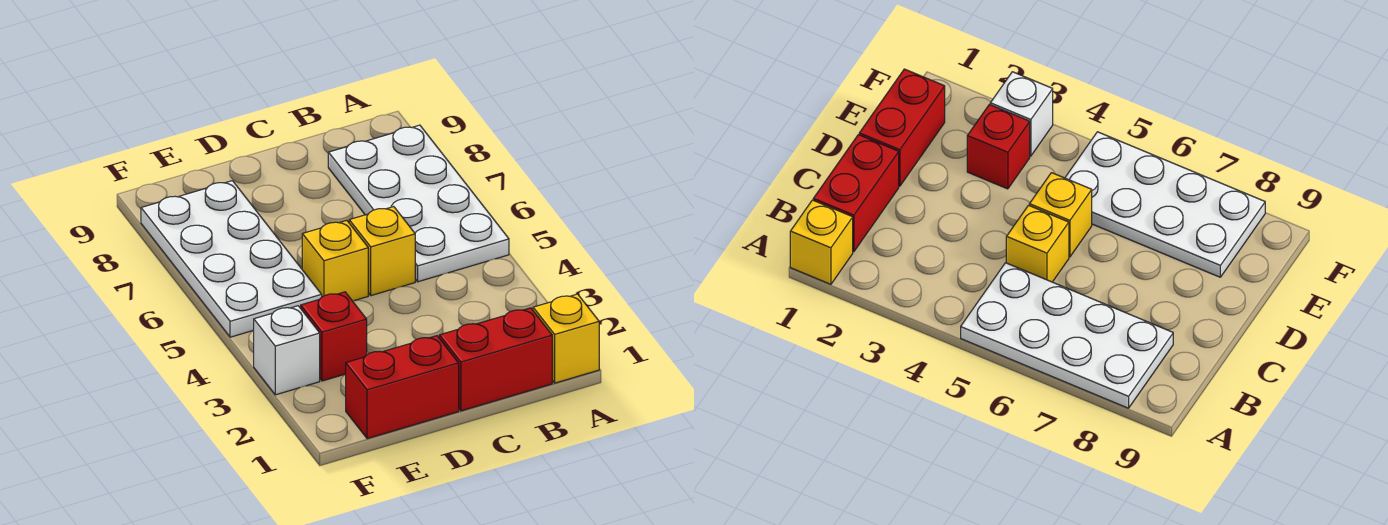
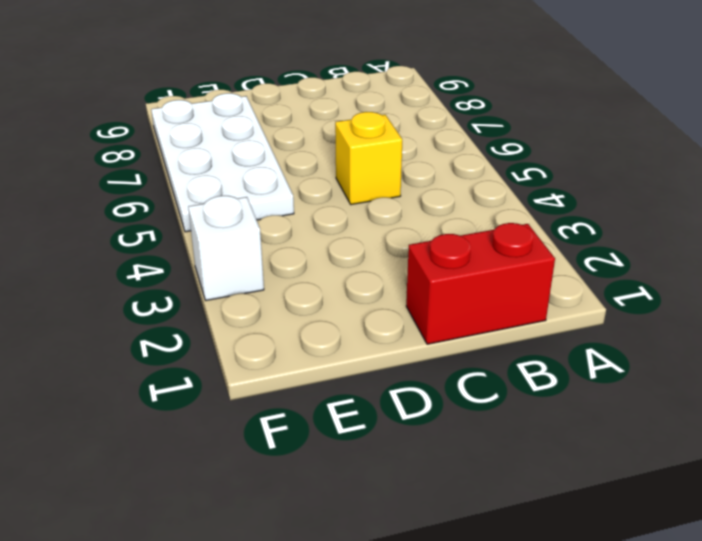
none -> yellow 1x1 brick [533,294,599,383]
none -> white 2x4 plate [328,125,509,282]

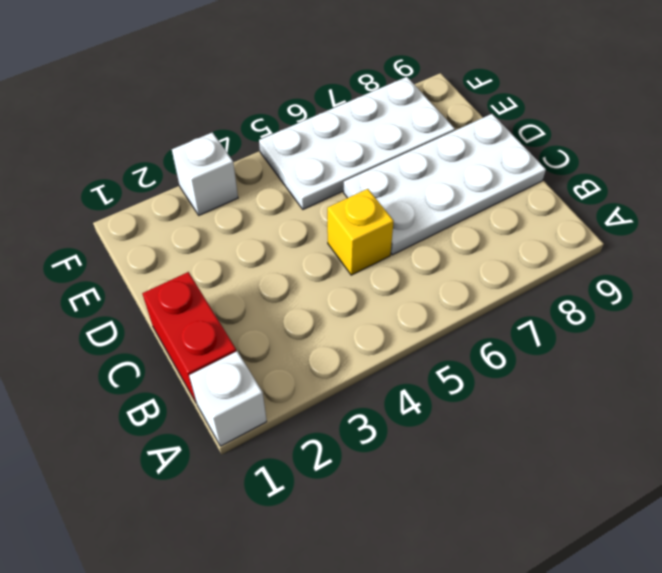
white 1x1 brick [189,351,267,446] -> yellow 1x1 brick [533,294,599,383]
white 2x4 plate [344,114,546,255] -> white 2x4 plate moved to [328,125,509,282]
none -> red 1x2 brick [346,336,459,439]
none -> yellow 1x1 brick [302,220,368,301]

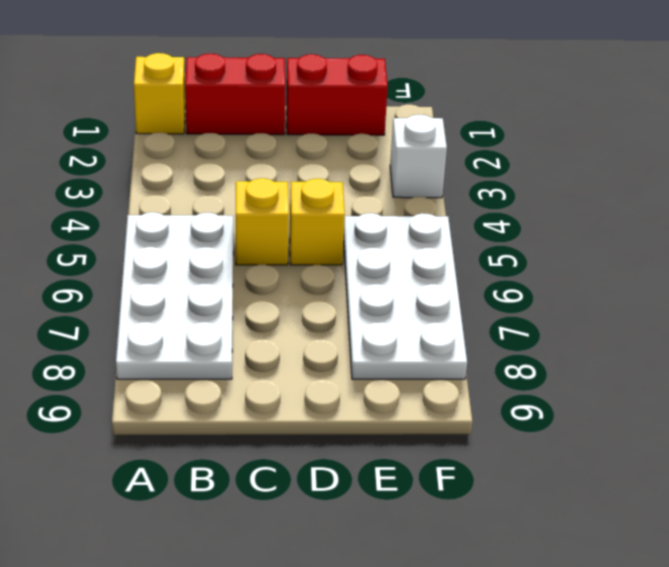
none -> red 1x1 brick [301,292,367,381]

